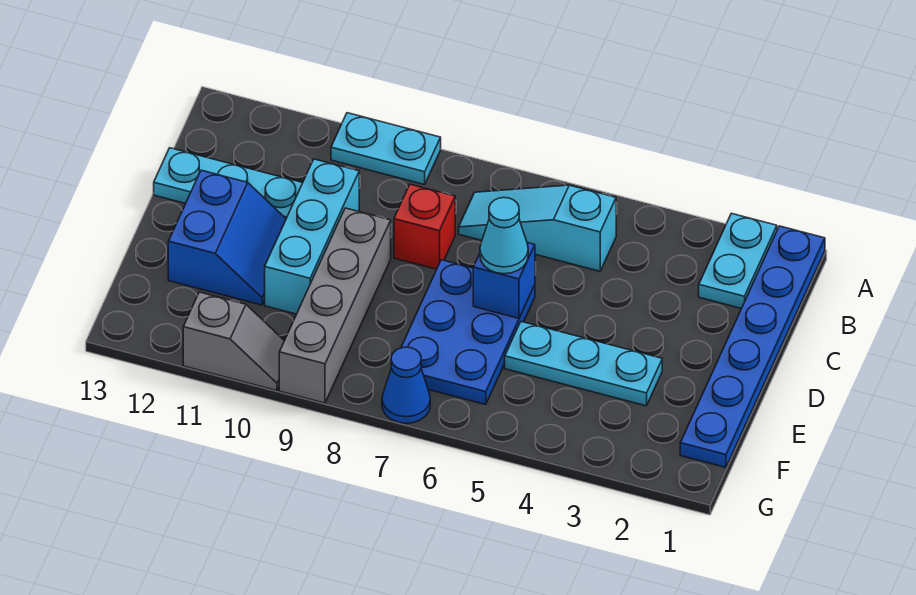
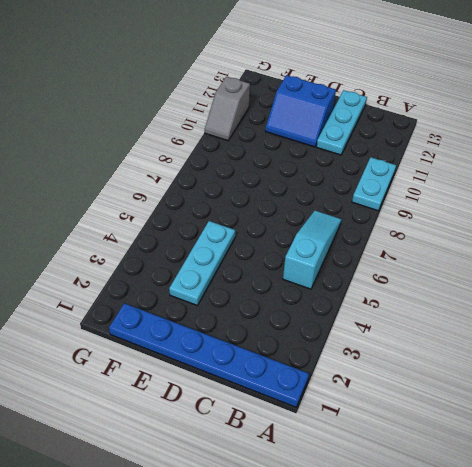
none -> cyan 1x2 plate [699,213,777,308]
none -> red 1x1 brick [394,184,455,269]
none -> cyan 1x3 brick [265,159,359,314]

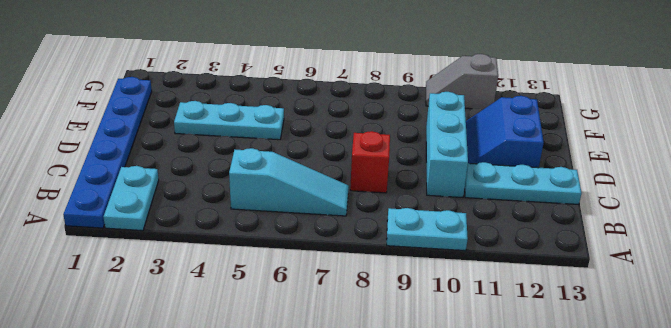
none -> blue 2x3 plate [401,260,535,405]
none -> grey 1x4 brick [279,208,391,403]
none -> blue 1x1 cone [382,347,430,423]

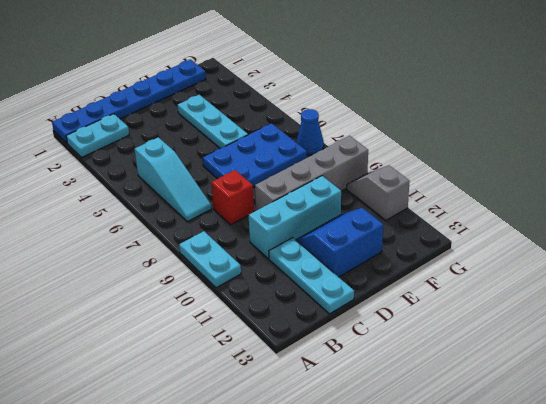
none -> blue 1x1 brick [473,243,535,318]
none -> cyan 1x1 cone [480,198,528,274]

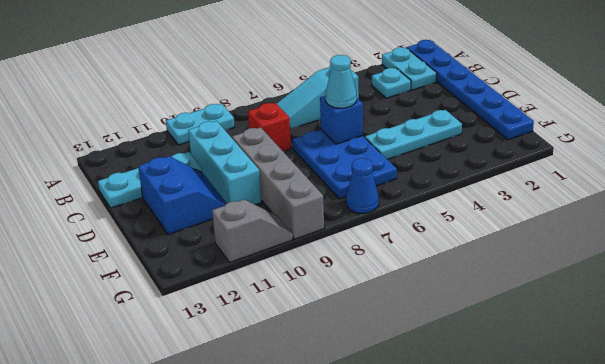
cyan 1x1 plate [372,68,411,98] -> none

